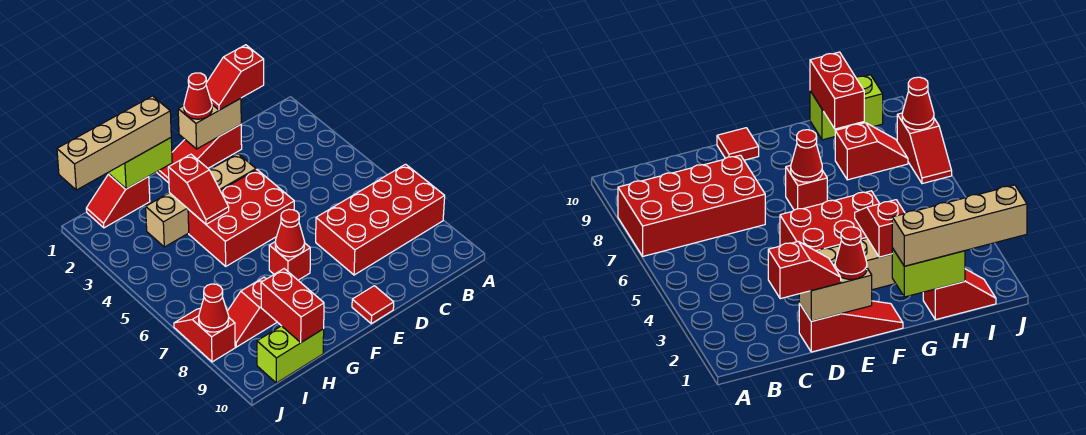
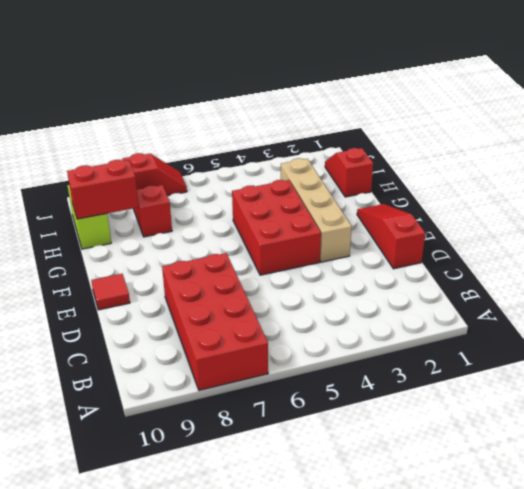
none -> red 1x1 brick [269,242,310,280]
none -> tan 1x2 brick [178,98,241,149]
none -> red 1x1 cone [275,209,305,257]

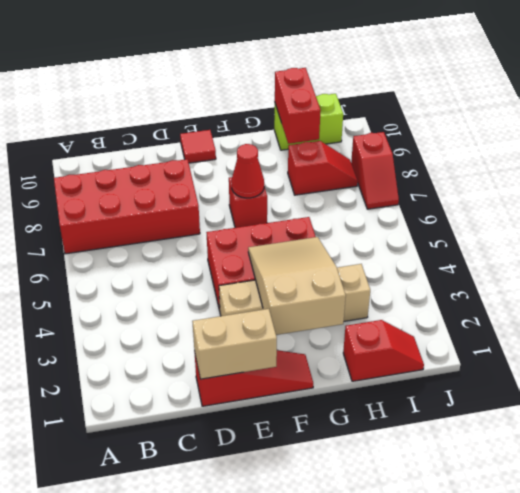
tan 2x3 slope [248,237,346,335] -> red 1x2 slope [168,154,229,224]
none -> lime 1x2 brick [109,138,172,189]
none -> red 1x1 cone [199,284,229,332]
none -> red 1x2 slope [206,45,264,110]

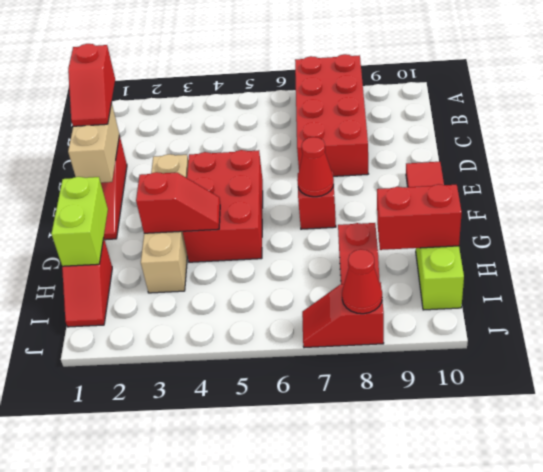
none -> red 1x1 cone [184,73,212,119]
none -> tan 1x4 brick [57,96,171,190]

